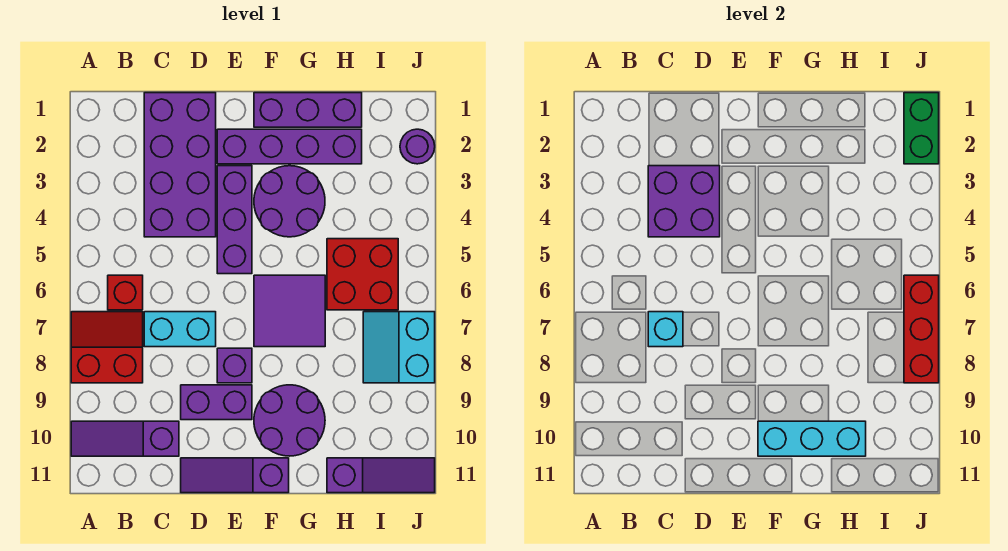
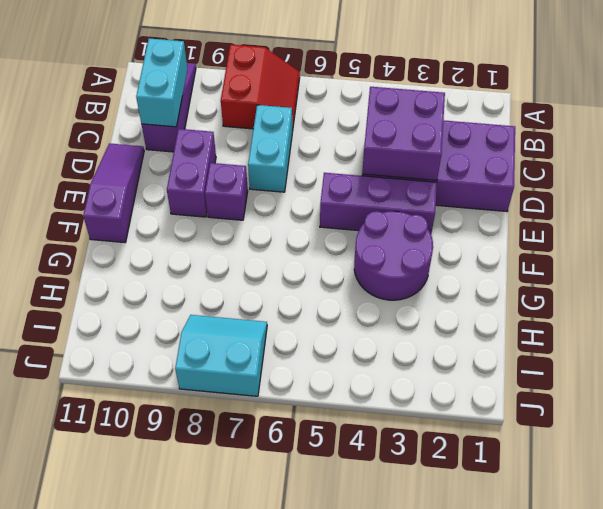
cyan 1x2 brick [136,39,187,127] -> none
none -> red 1x1 brick [108,275,143,310]
none -> purple 1x4 brick [217,129,362,164]
none -> purple 1x3 brick [254,93,362,127]

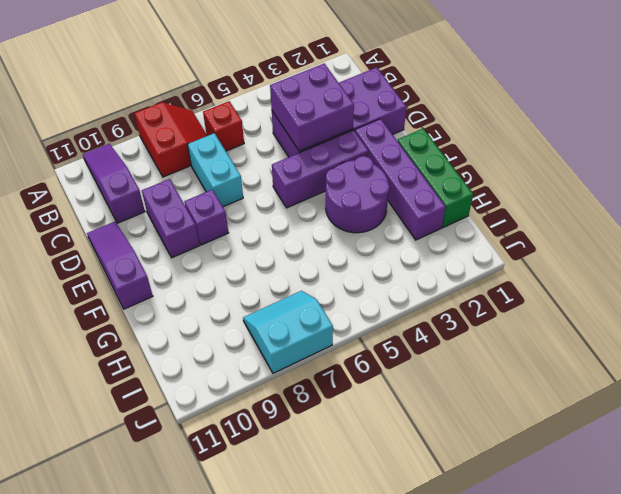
green 1x3 brick [398,129,473,228] -> purple 1x3 brick [254,93,362,127]
none -> purple 2x2 tile [254,275,325,347]
none -> purple 2x2 round brick [254,385,325,456]
none -> red 2x2 brick [327,239,398,310]

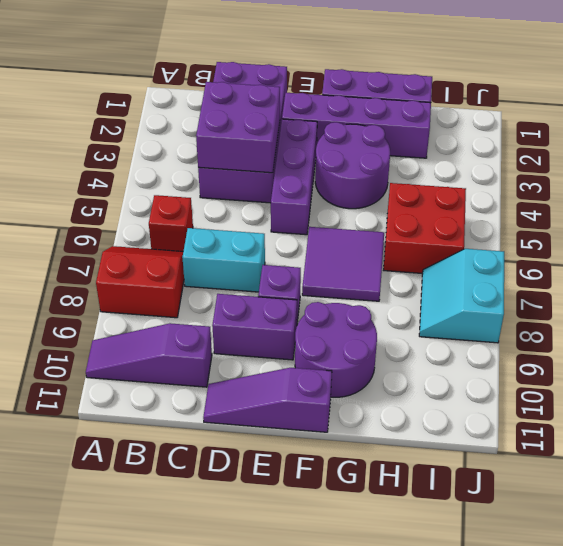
none -> purple 1x3 slope [327,458,435,493]
none -> purple 1x1 round brick [400,129,435,164]
none -> cyan 1x1 brick [648,312,683,347]

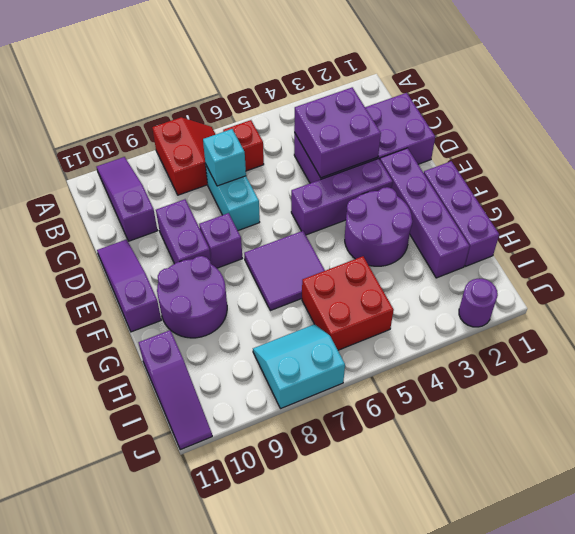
none -> cyan 1x3 brick [758,421,866,456]
none -> green 1x2 brick [904,93,939,164]
none -> red 1x3 brick [904,275,939,383]

